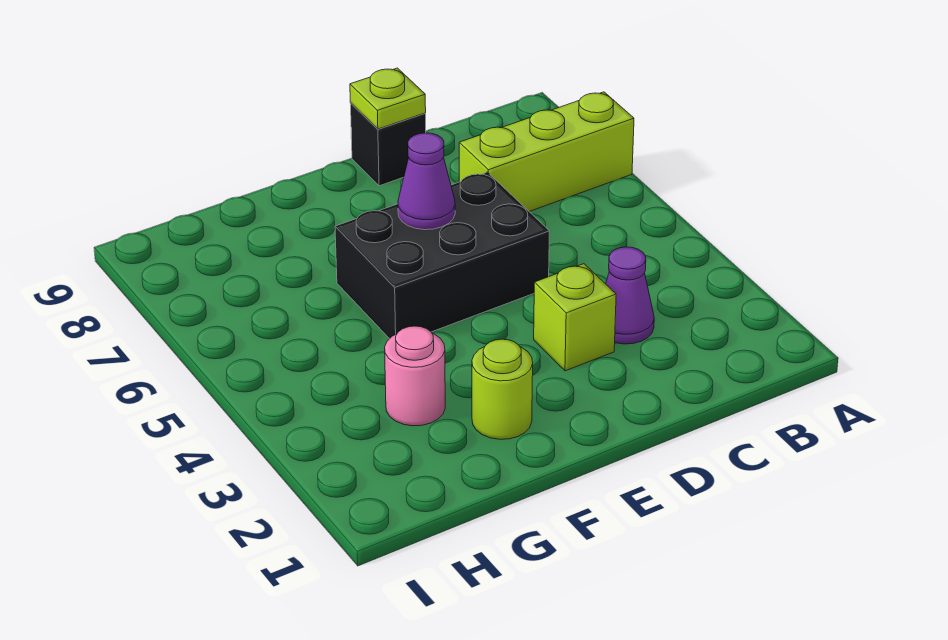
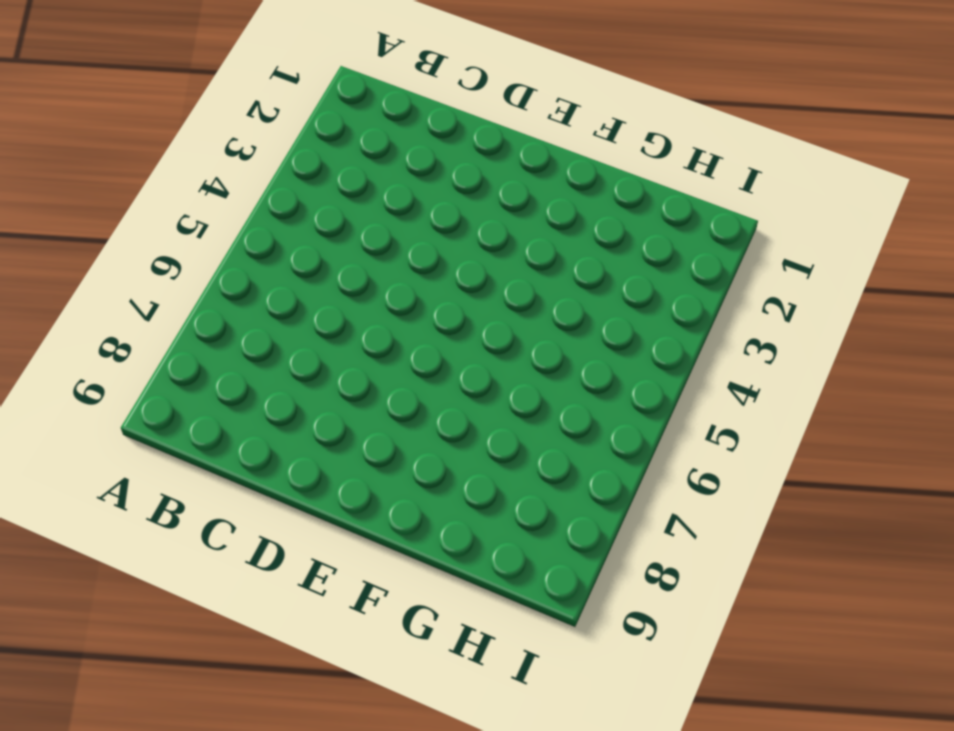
none -> lime 1x3 brick [459,92,634,212]
none -> purple 1x1 cone [606,247,654,344]

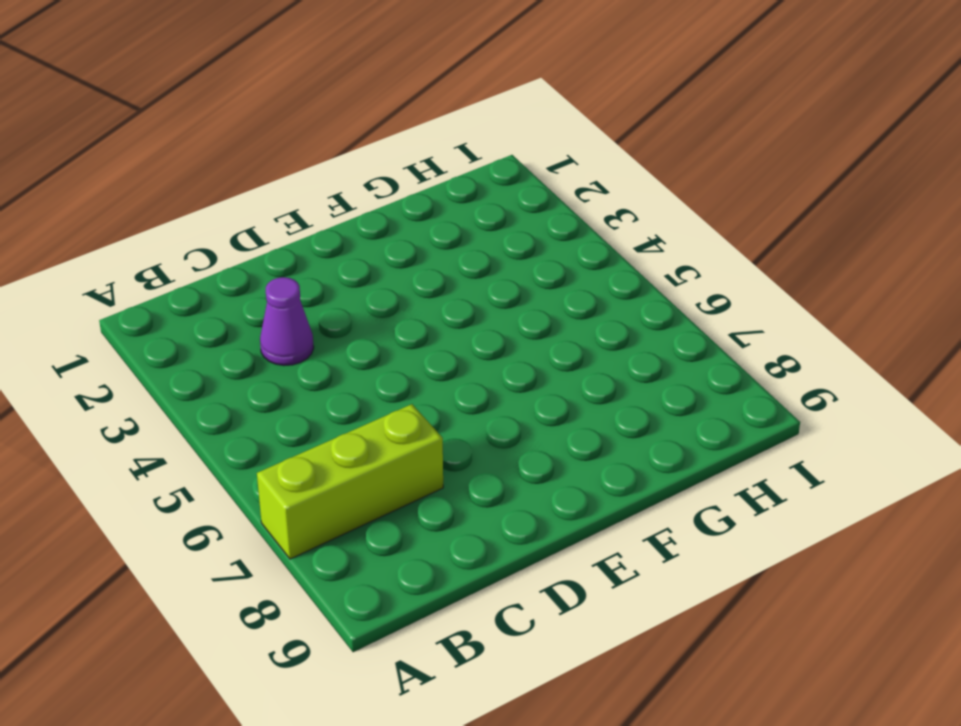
none -> lime 1x1 brick [534,264,616,371]
none -> black 2x3 brick [335,172,549,339]

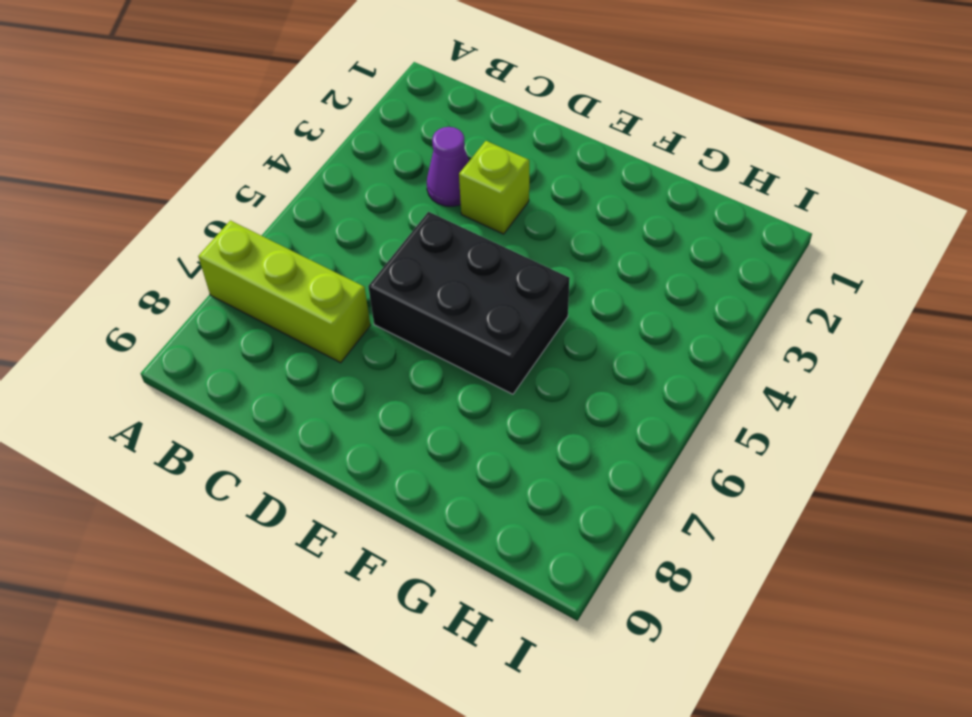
none -> black 1x1 brick [350,103,426,186]
none -> lime 1x1 round brick [472,339,533,439]

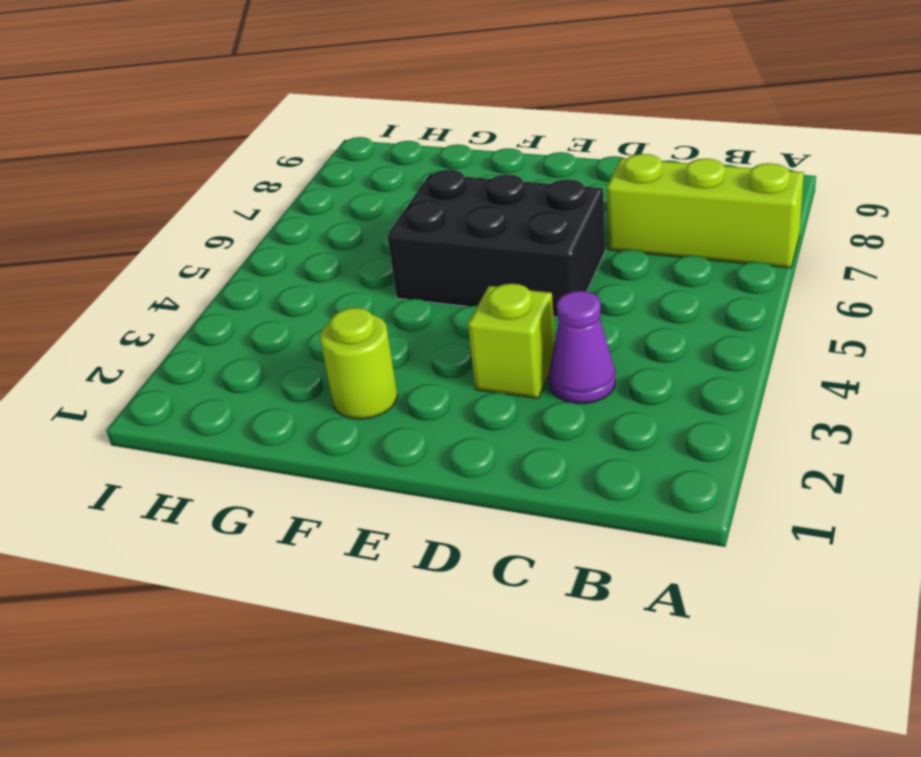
none -> black 1x1 brick [350,103,426,186]
none -> pink 1x1 round brick [385,326,445,426]

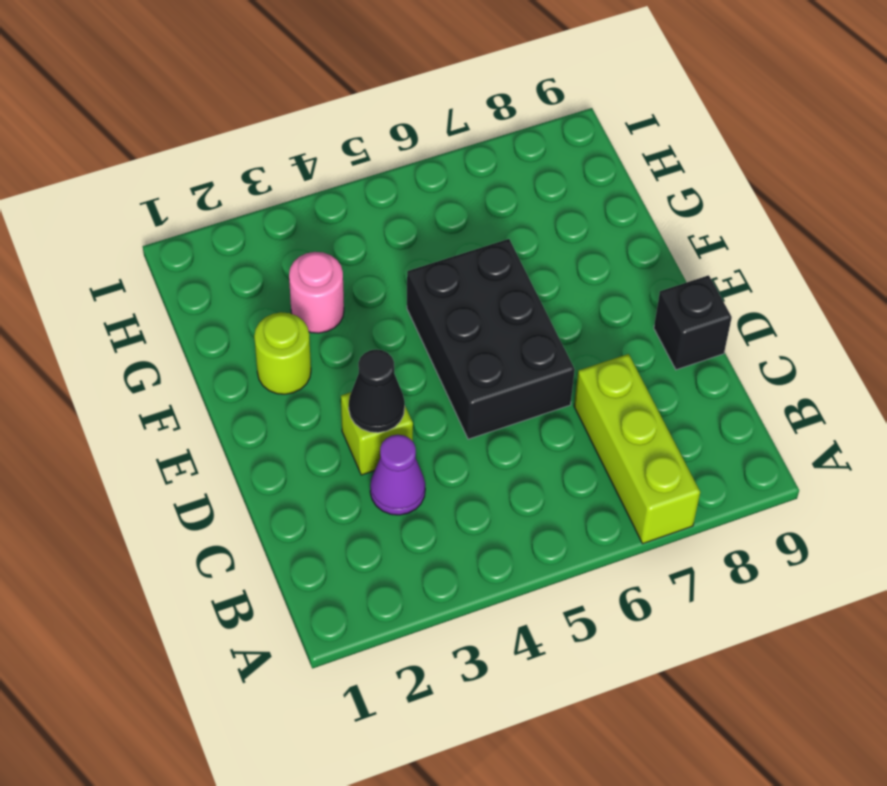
black 1x1 cone [349,350,405,433] -> none
none -> lime 1x1 plate [350,68,426,129]
none -> purple 1x1 cone [398,133,455,230]

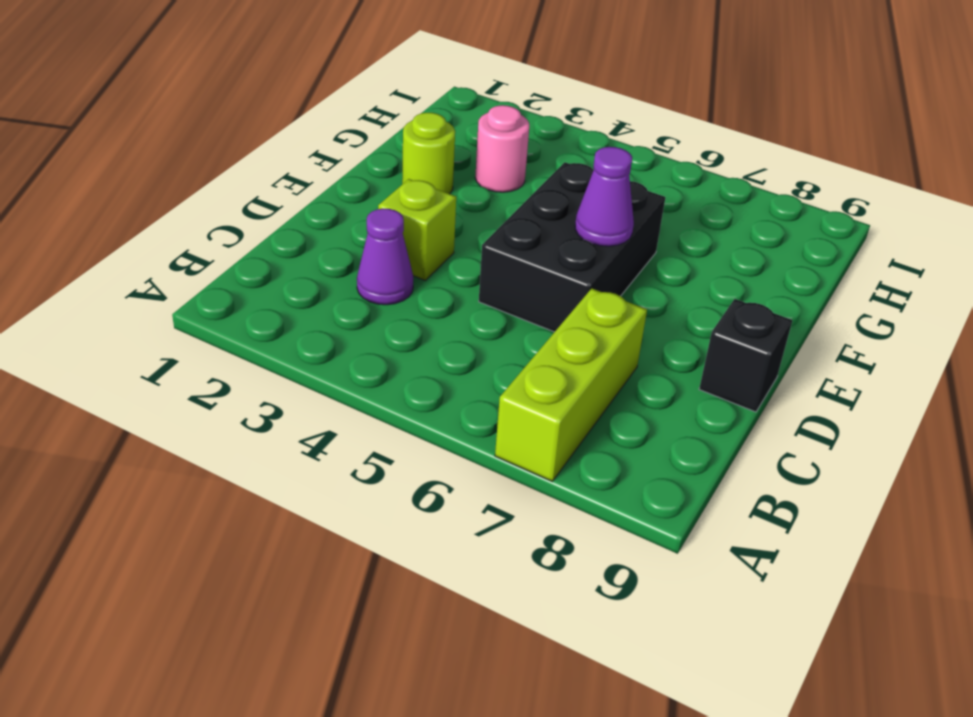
none -> lime 1x1 plate [350,68,426,129]

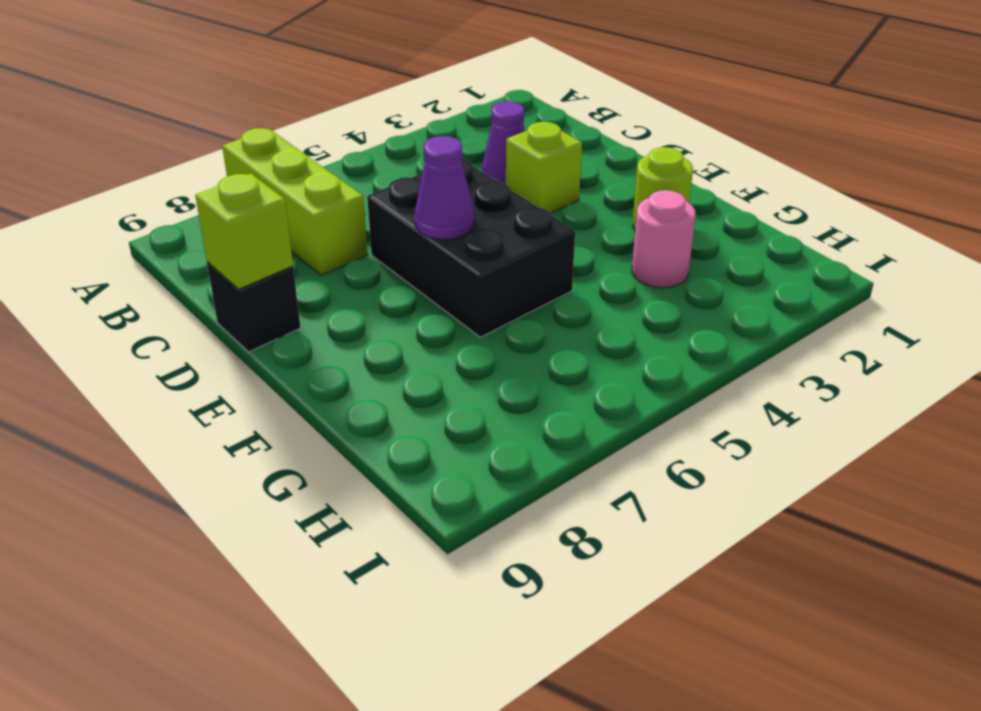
lime 1x1 brick [195,174,293,289] -> lime 1x1 plate [350,68,426,129]

